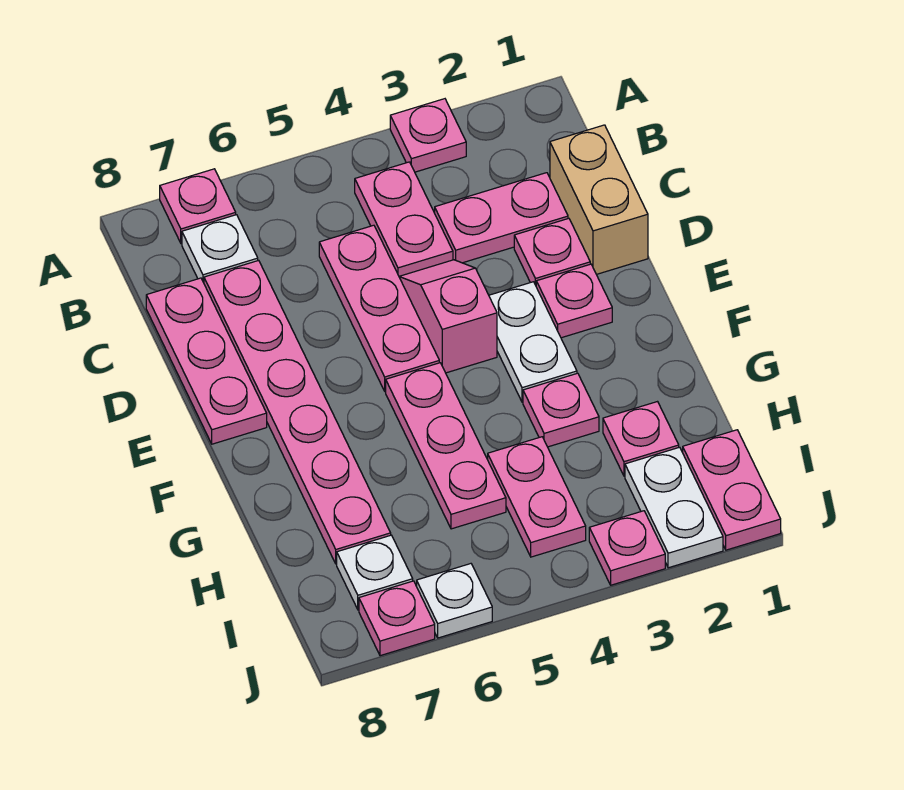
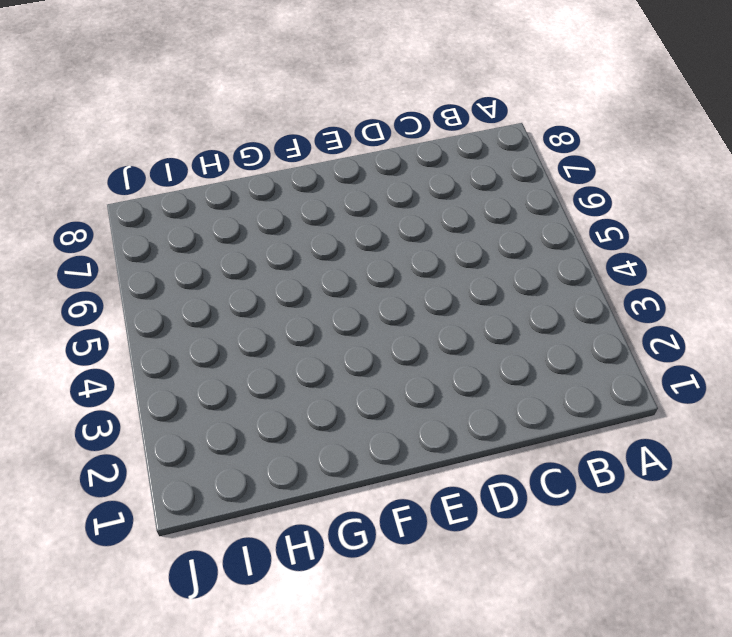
none -> pink 1x1 plate [390,99,466,172]
none -> pink 1x1 plate [160,169,236,243]
none -> pink 1x2 plate [355,162,453,276]

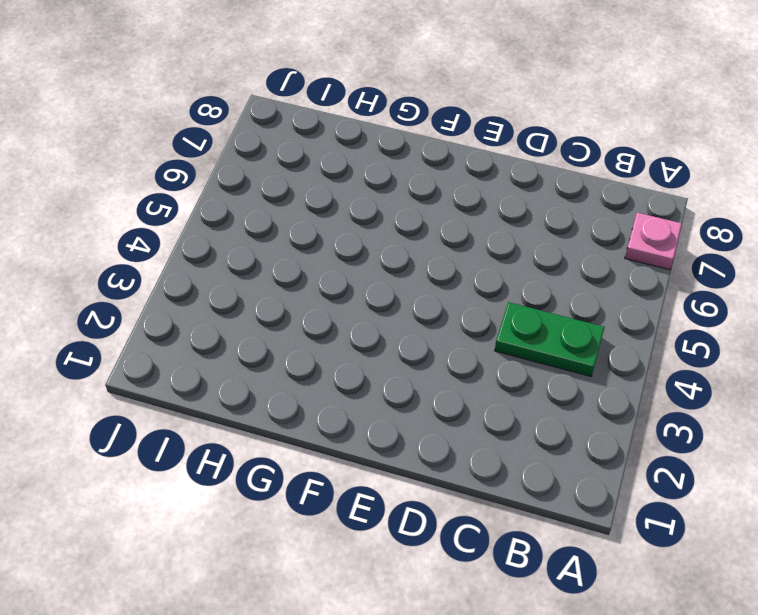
green 1x2 plate [495,302,604,376] -> pink 1x2 plate [355,162,453,276]
none -> pink 1x1 plate [390,99,466,172]
none -> white 1x1 plate [182,215,258,283]
none -> tan 1x2 brick [550,125,648,274]

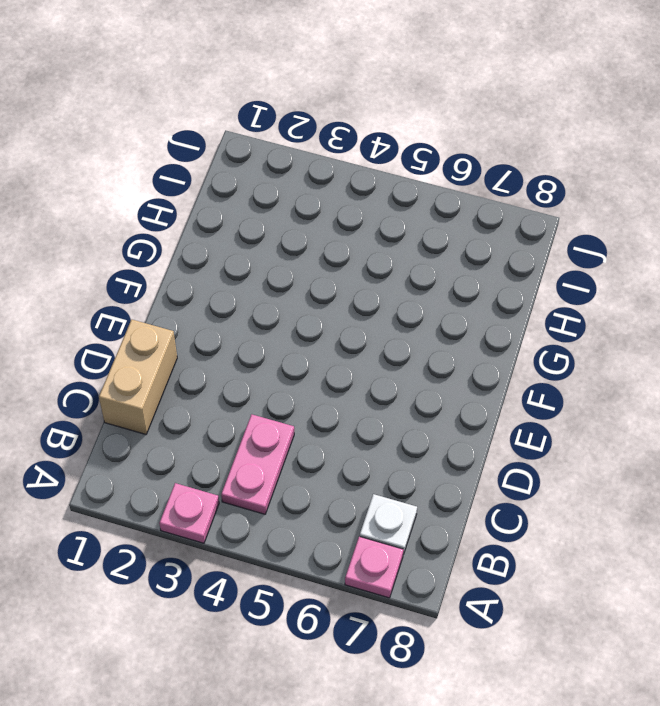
none -> pink 1x2 plate [435,173,568,263]
none -> pink 1x3 plate [319,225,439,391]
none -> pink 1x6 plate [204,260,391,564]

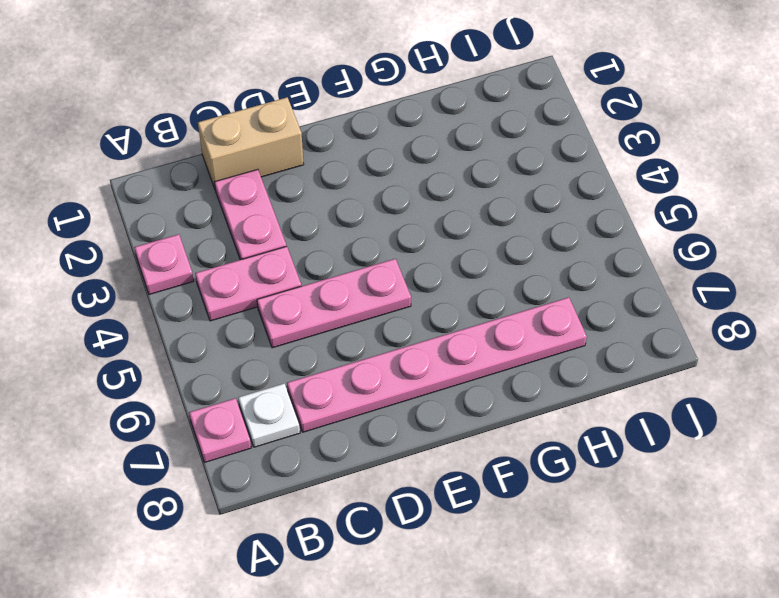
none -> pink 1x3 plate [146,278,267,444]
none -> pink 1x1 plate [514,218,590,285]
none -> pink 1x2 slope [399,260,497,373]

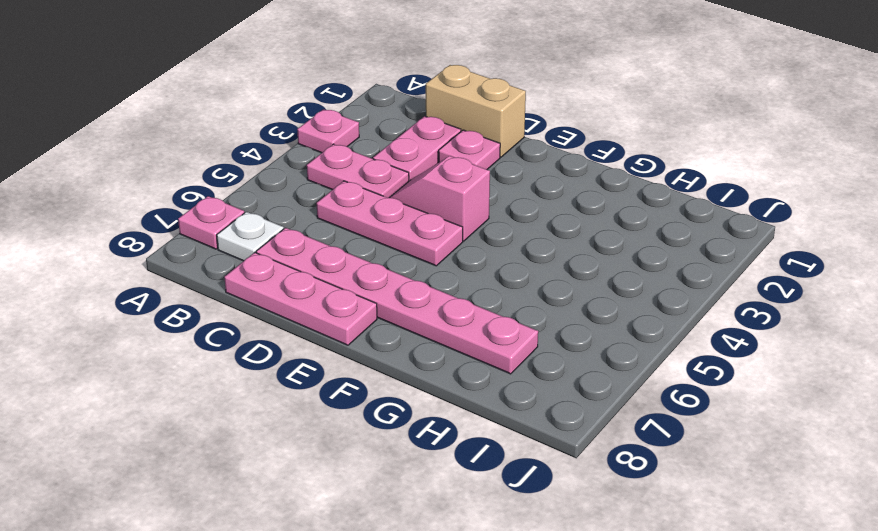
none -> pink 1x1 plate [536,264,612,338]
none -> white 1x2 plate [489,282,577,402]
none -> pink 1x3 plate [386,363,506,529]

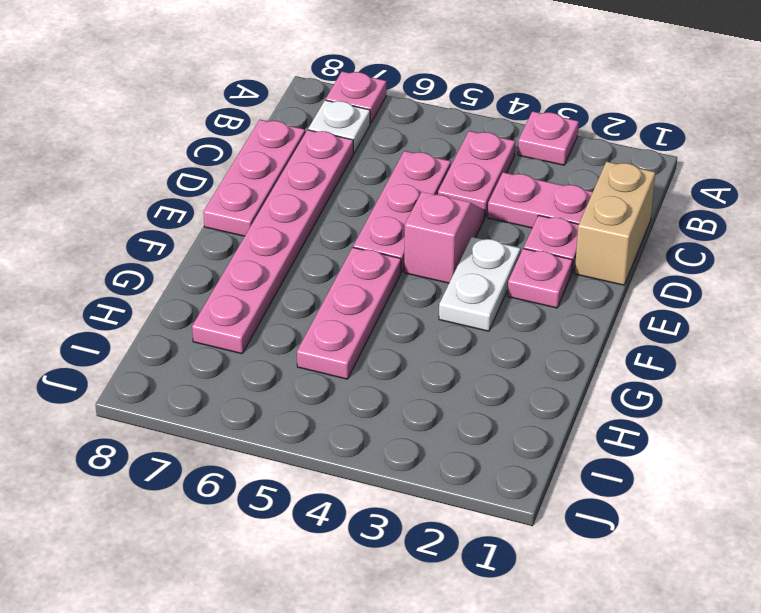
none -> pink 1x1 plate [523,373,599,447]
none -> pink 1x1 plate [603,402,679,476]
none -> pink 1x2 plate [488,437,586,557]

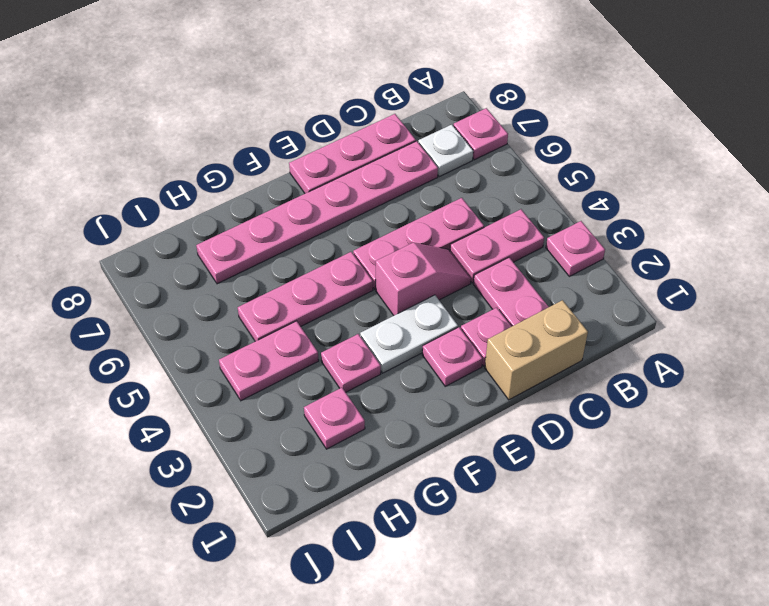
none -> pink 1x2 plate [683,430,781,550]
none -> white 1x2 plate [625,447,723,568]
none -> white 1x1 plate [337,535,413,610]

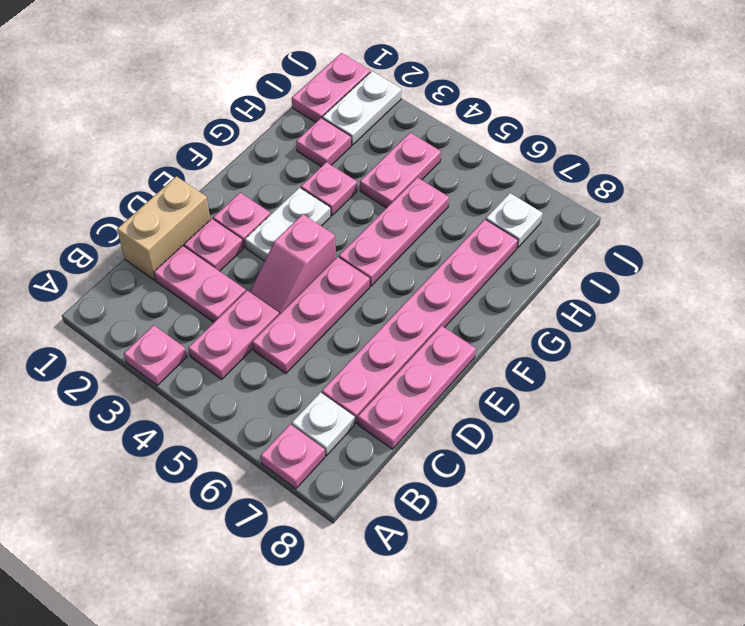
none -> pink 1x1 plate [589,511,665,585]
none -> white 1x1 plate [417,564,492,638]
none -> pink 1x1 plate [359,581,435,656]

